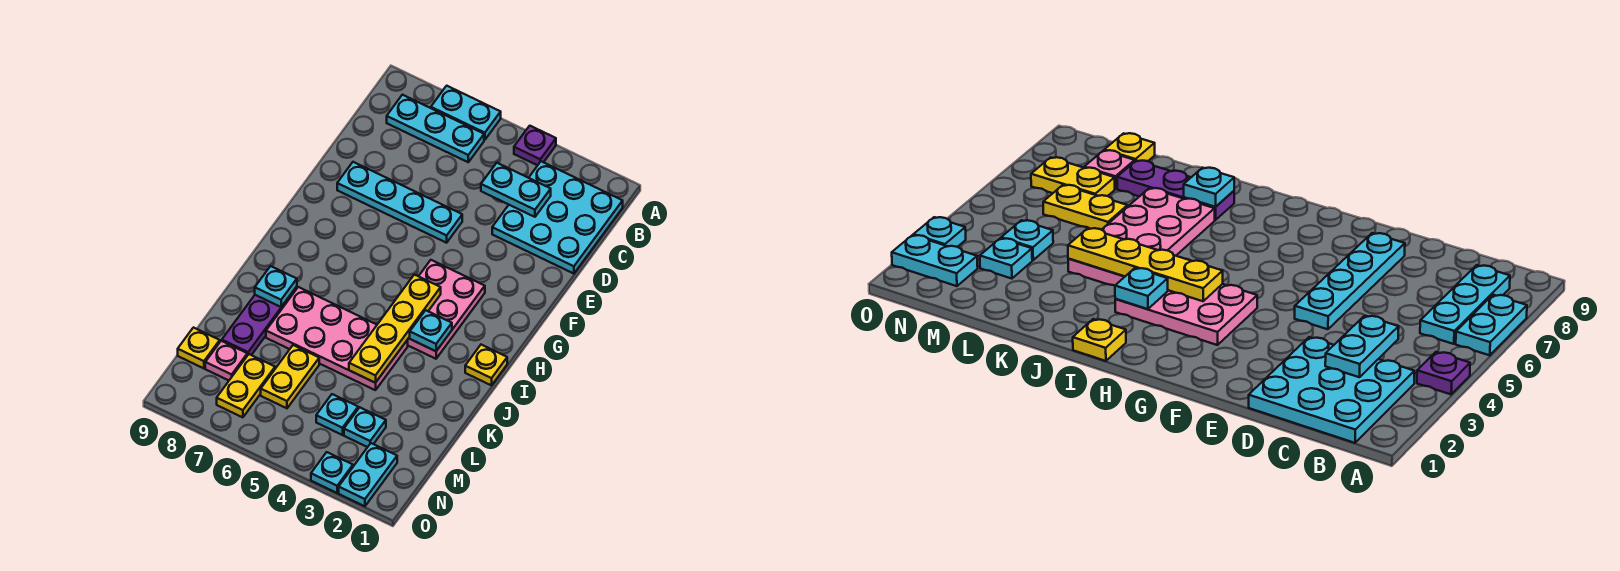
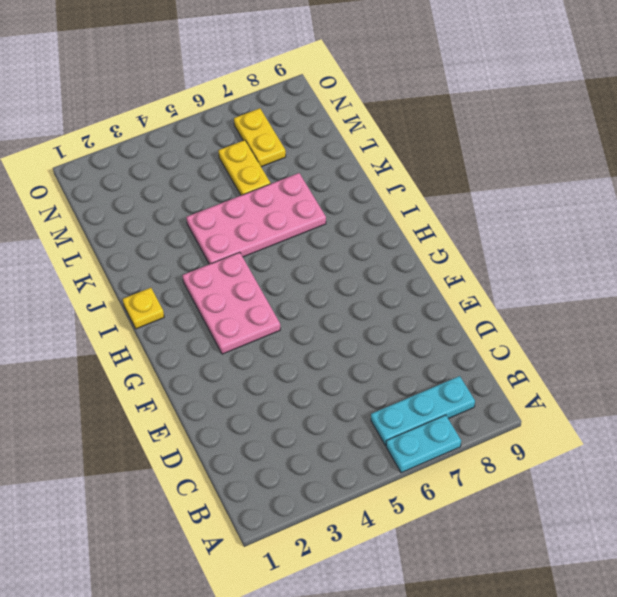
none -> purple 1x1 plate [514,126,556,165]
none -> cyan 3x3 plate [492,161,623,274]
none -> cyan 1x4 plate [337,162,462,243]

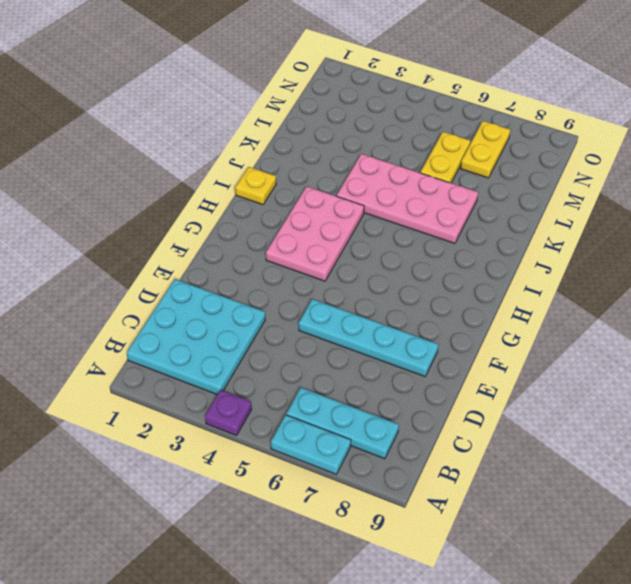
none -> purple 1x3 plate [222,287,297,356]
none -> cyan 1x1 plate [344,407,386,447]
none -> cyan 1x1 plate [316,394,358,435]

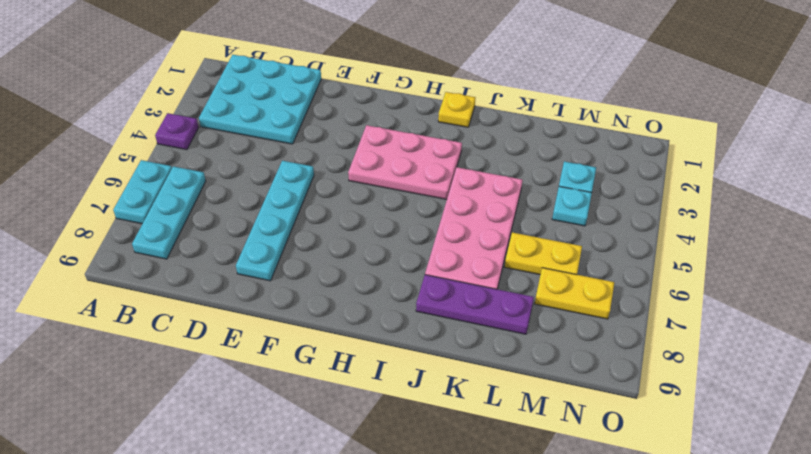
none -> pink 1x1 plate [205,341,247,380]
none -> yellow 1x1 plate [178,328,220,368]
none -> cyan 1x2 plate [339,443,397,506]

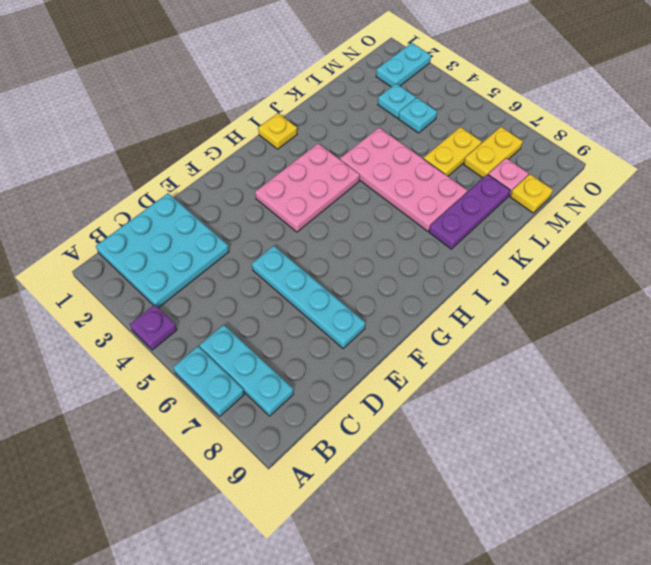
none -> cyan 1x1 plate [311,452,353,493]
none -> cyan 1x2 plate [481,163,551,217]
none -> yellow 1x4 plate [349,275,441,383]

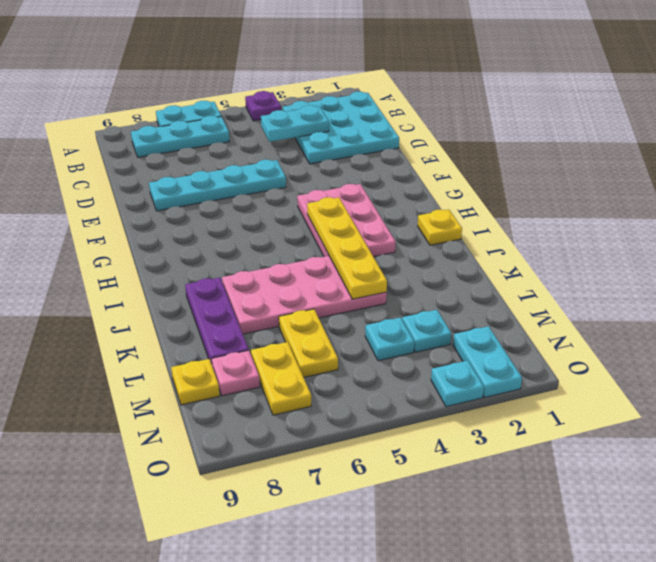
none -> cyan 1x1 plate [410,310,452,351]
none -> cyan 1x1 plate [255,266,297,307]

